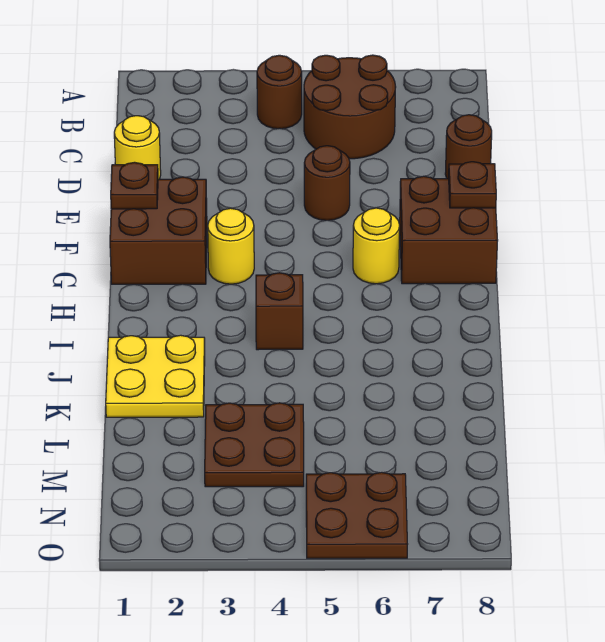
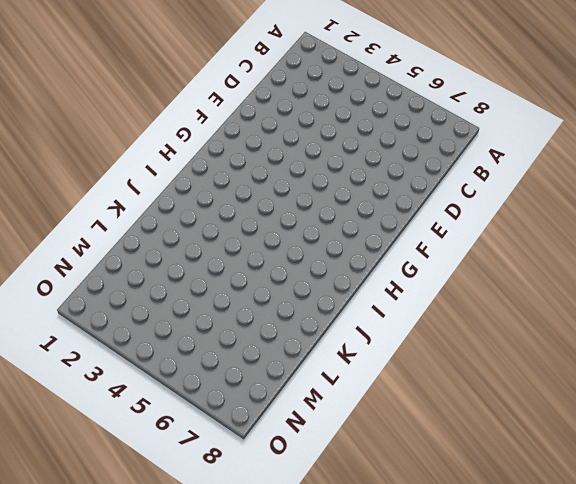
none -> brown 1x1 round brick [257,55,302,129]
none -> brown 2x2 round brick [304,55,396,159]
none -> yellow 1x1 round brick [114,116,161,179]

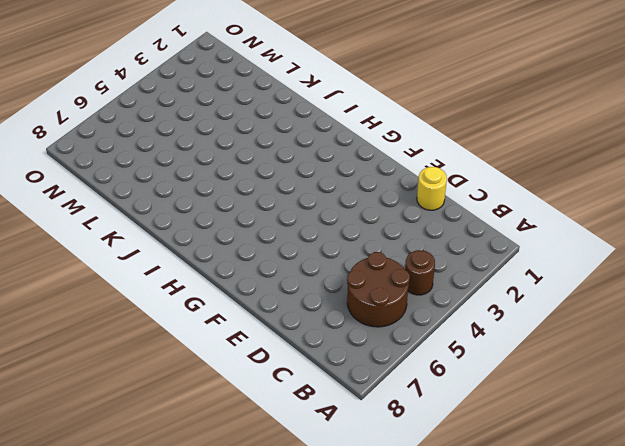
none -> brown 1x1 round brick [445,115,492,179]
none -> brown 1x1 round brick [304,146,350,220]
none -> brown 2x2 brick [110,177,207,284]

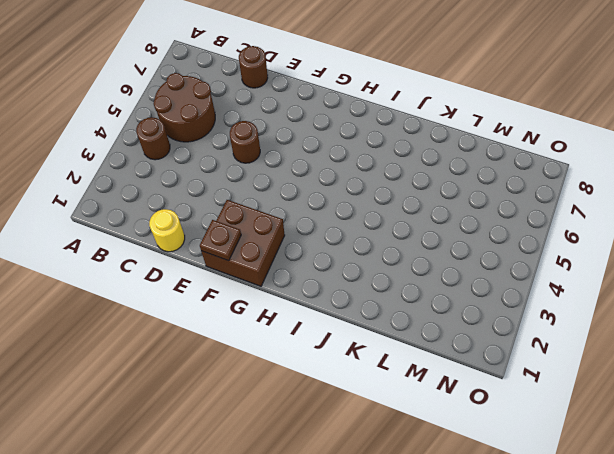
none -> brown 2x2 brick [400,176,498,284]
none -> yellow 1x1 round brick [208,208,254,284]
none -> yellow 1x1 round brick [353,208,400,284]

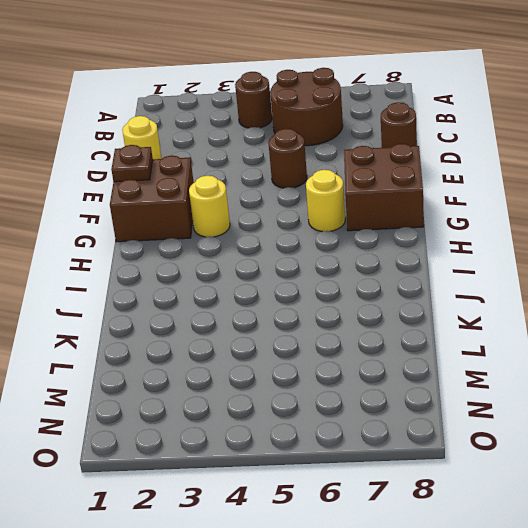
none -> brown 1x1 brick [256,273,303,350]
none -> yellow 2x2 plate [106,335,205,417]
none -> brown 2x2 plate [205,403,304,487]

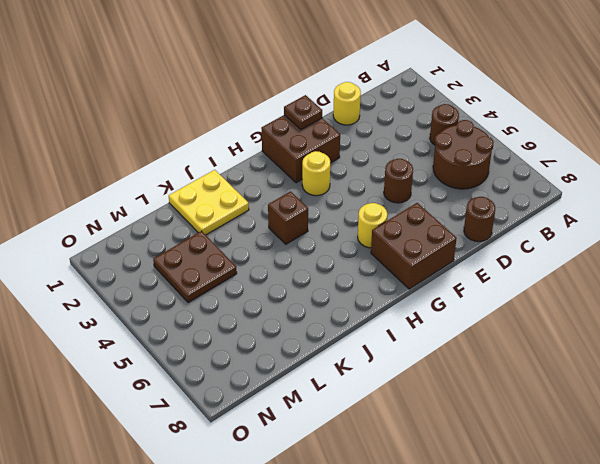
none -> brown 2x2 plate [306,472,408,558]
none -> brown 1x1 plate [449,162,496,208]

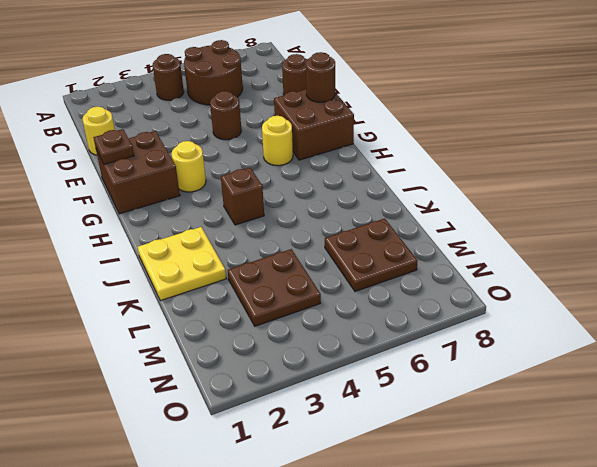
brown 1x1 round brick [306,52,335,102] -> brown 1x1 plate [449,162,496,208]
brown 2x2 plate [325,219,418,292] -> brown 2x2 plate moved to [306,472,408,558]

